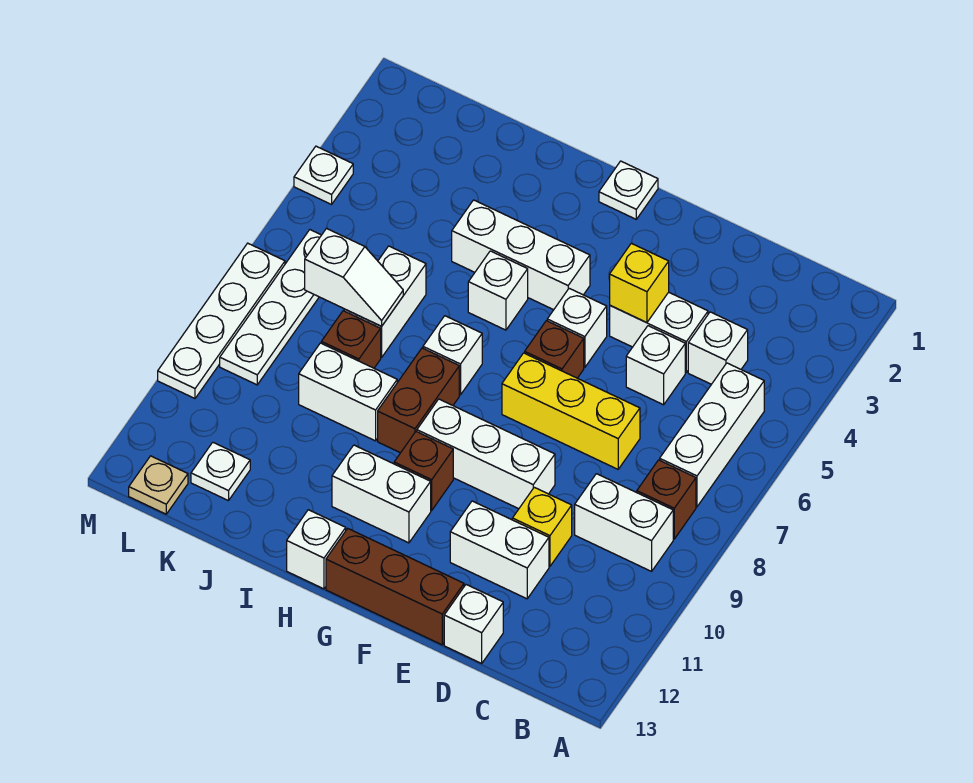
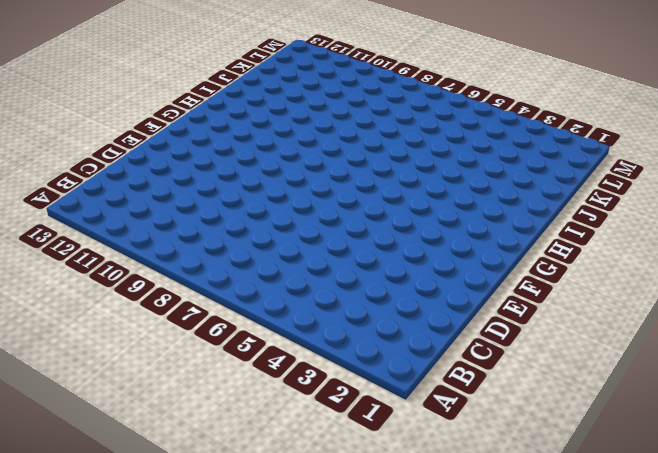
none -> white 1x3 brick [660,363,764,507]
none -> brown 1x1 brick [637,460,696,539]
none -> white 1x2 brick [575,474,673,571]
none -> white 1x1 brick [688,312,748,384]

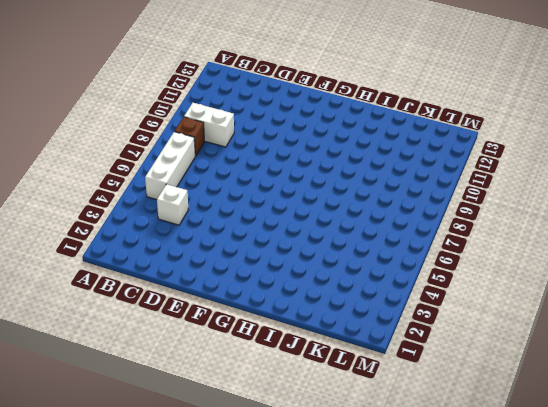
none -> white 1x2 brick [610,292,708,372]
none -> white 1x1 brick [626,326,685,405]
none -> yellow 1x3 brick [502,353,640,469]
none -> yellow 1x1 brick [512,487,572,566]

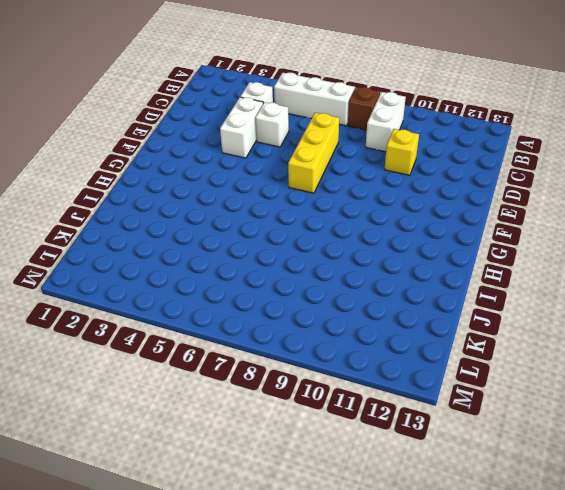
none -> white 1x2 brick [450,501,549,599]
none -> white 1x1 brick [444,585,503,663]
none -> white 1x3 brick [417,399,555,509]
none -> brown 1x3 brick [326,529,464,645]

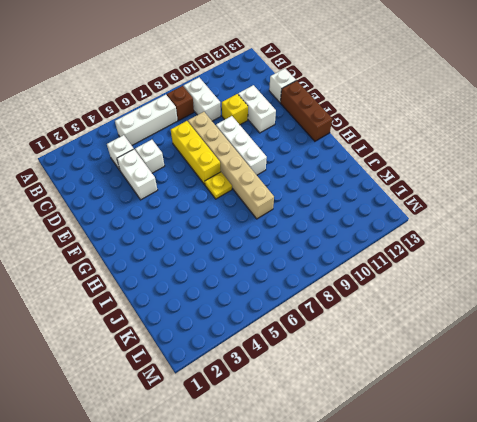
tan 1x6 brick [188,112,274,219] -> brown 1x2 brick [378,348,459,453]
yellow 1x1 plate [205,172,232,199] -> none
none -> white 1x1 brick [547,288,607,367]
none -> brown 1x1 brick [525,321,584,378]
none -> white 1x1 plate [599,161,658,219]
none -> white 1x3 brick [452,200,590,310]

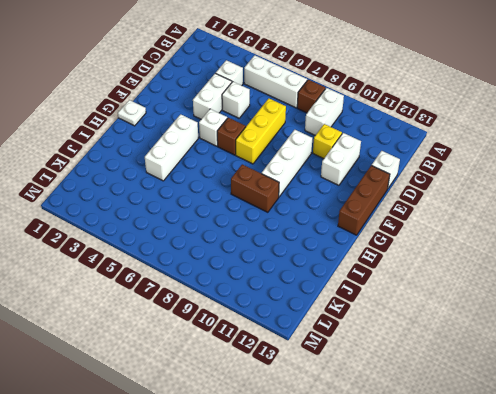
none -> brown 1x1 brick [394,432,453,510]
none -> white 1x2 brick [332,445,431,543]
none -> white 1x1 brick [468,251,528,330]
none -> white 1x1 brick [423,316,482,395]

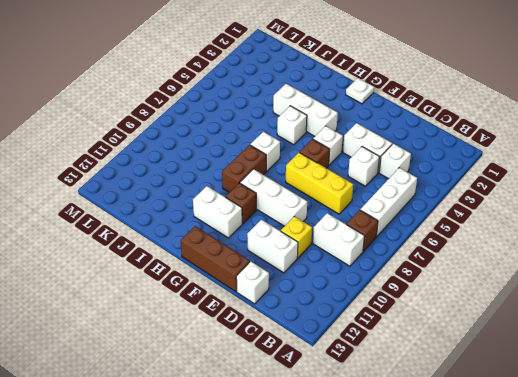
none -> white 1x1 brick [287,510,346,589]
none -> white 1x2 brick [299,343,397,441]
none -> white 1x2 brick [344,246,426,357]
none -> brown 1x1 brick [321,311,381,368]

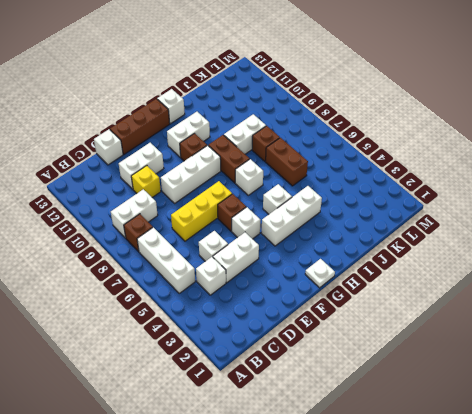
brown 1x2 brick [266,138,308,186] -> white 1x2 brick [344,246,426,357]
none -> white 1x1 plate [191,442,250,501]
none -> white 1x4 plate [220,230,321,385]
none -> tan 1x1 plate [129,456,188,514]
none -> white 1x1 plate [294,146,353,204]

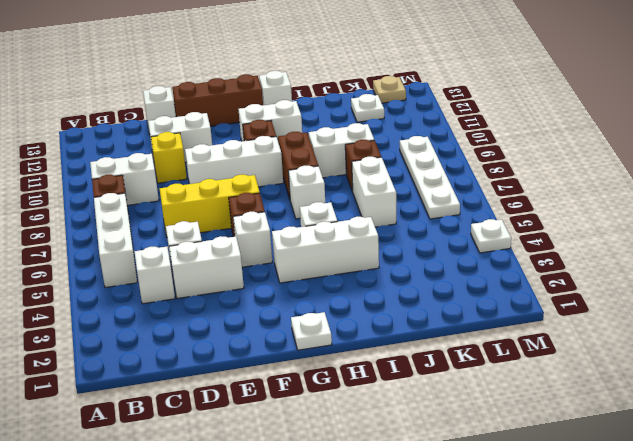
none -> white 1x4 plate [158,243,285,398]
none -> yellow 1x1 brick [610,243,669,323]
none -> white 1x2 slope [305,228,403,326]

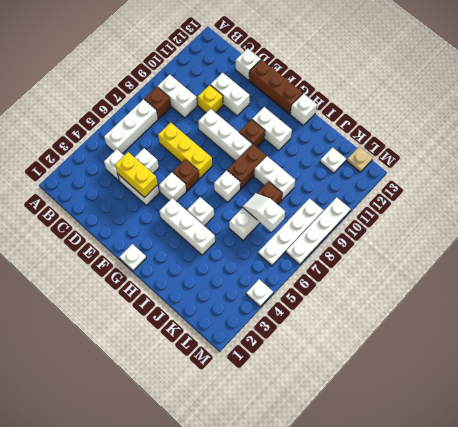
yellow 1x2 brick [115,152,158,197] -> yellow 1x1 brick [610,243,669,323]

